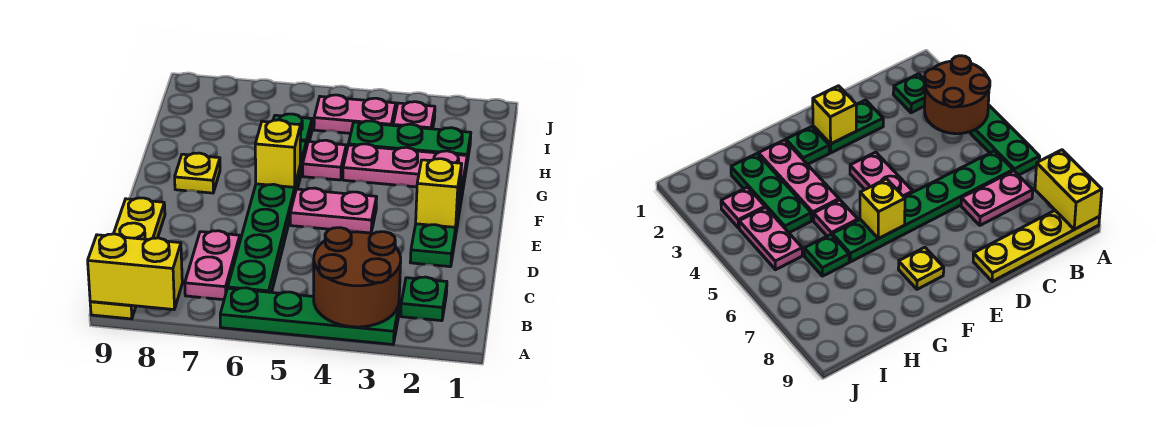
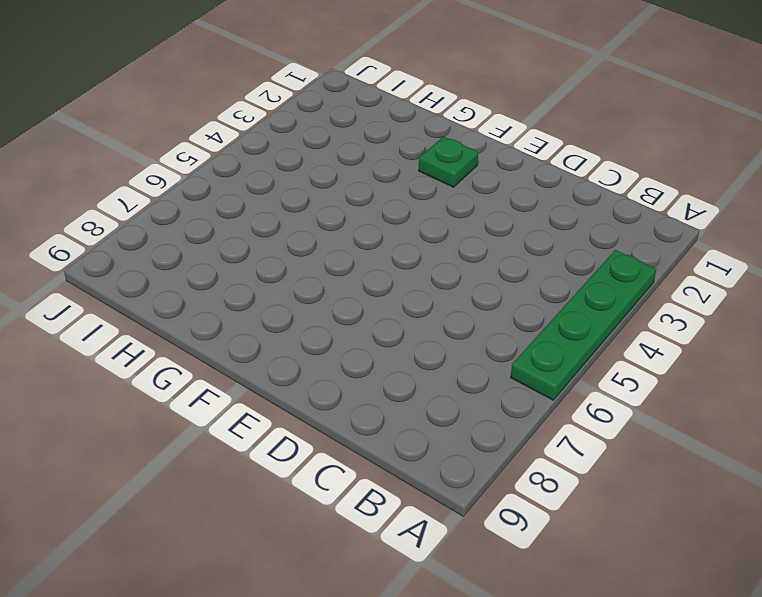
none -> yellow 1x4 plate [90,198,165,319]
none -> green 1x1 plate [401,277,447,321]
none -> green 1x6 plate [228,141,306,292]

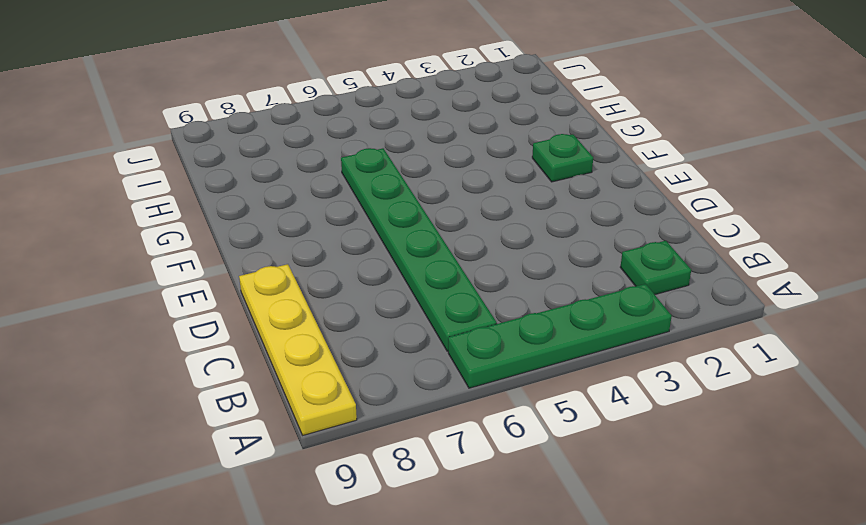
none -> pink 1x2 plate [185,231,240,300]
none -> green 1x2 plate [410,210,459,267]
none -> pink 1x2 plate [290,188,377,233]

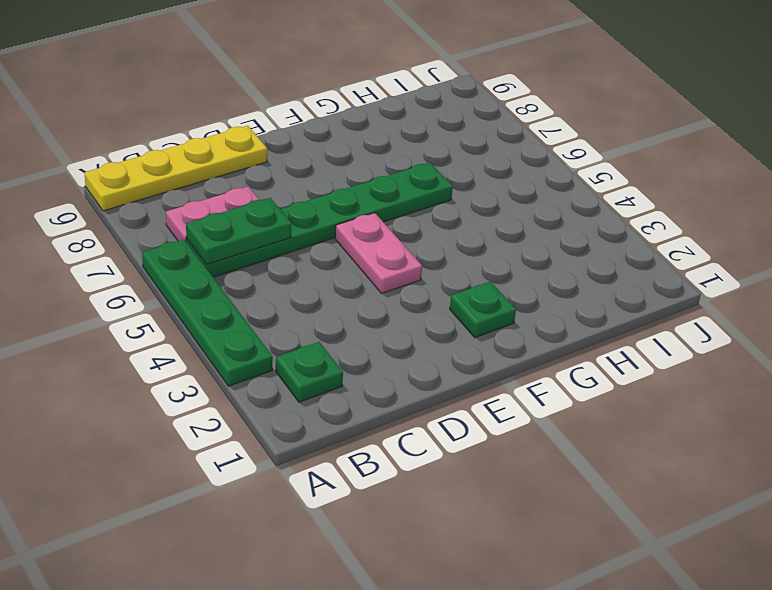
green 1x2 plate [186,198,291,265] -> green 1x2 plate moved to [410,210,459,267]
none -> yellow 1x1 plate [175,153,220,193]
none -> pink 1x3 plate [343,144,467,187]
none -> pink 1x1 plate [303,140,346,180]

